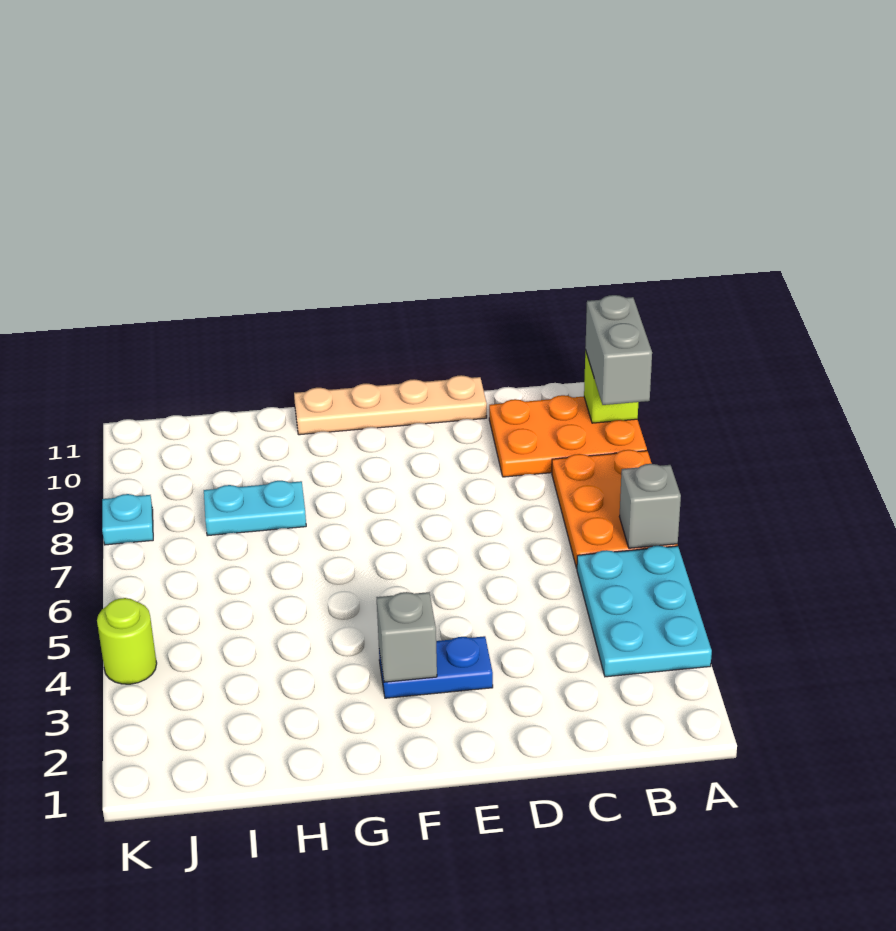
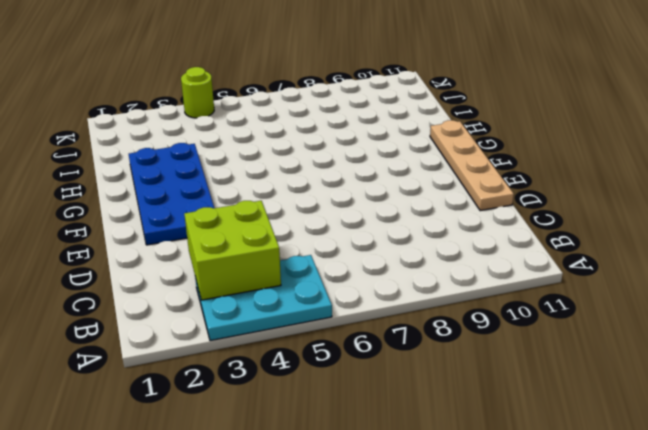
lime 2x2 brick [184,201,281,300] -> none
blue 2x4 plate [129,143,214,245] -> blue 1x2 plate [379,636,493,698]
none -> orange 2x3 plate [552,450,678,568]
none -> orange 2x3 plate [489,395,647,477]
none -> cyan 1x2 plate [204,481,306,536]

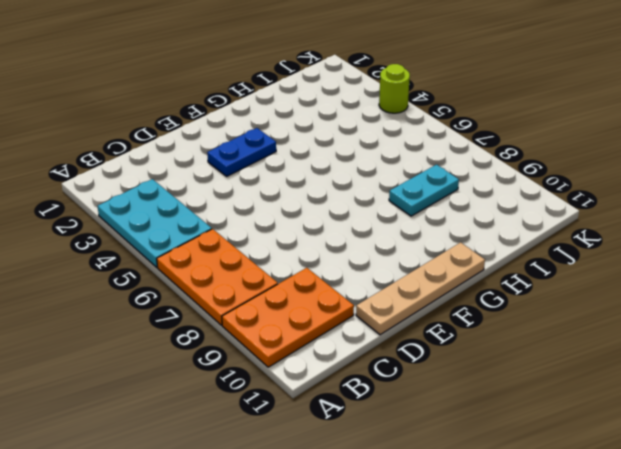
none -> cyan 1x1 plate [102,494,153,545]
none -> grey 1x1 brick [619,464,681,548]
none -> lime 1x1 brick [584,350,638,423]

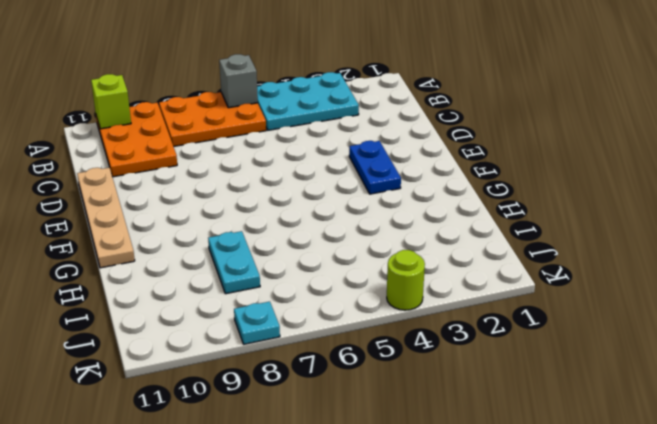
none -> grey 1x1 brick [376,592,437,682]
none -> grey 1x2 brick [585,295,652,405]

